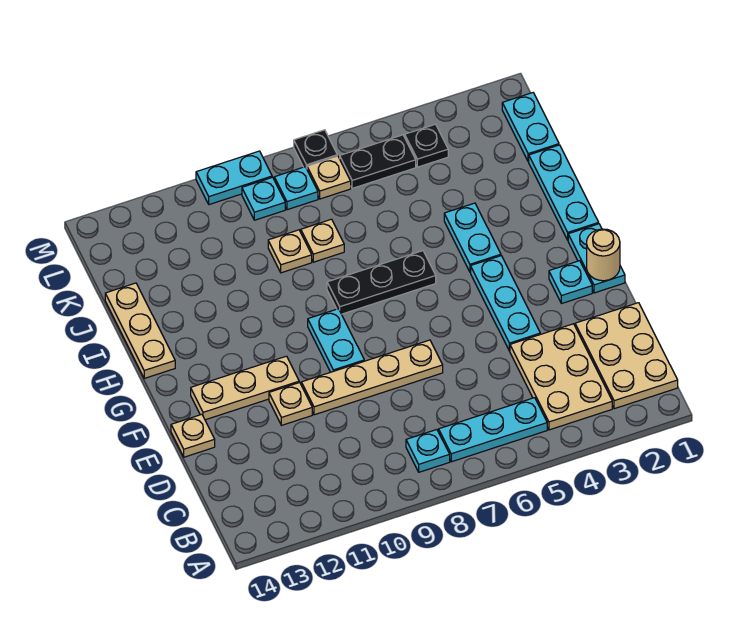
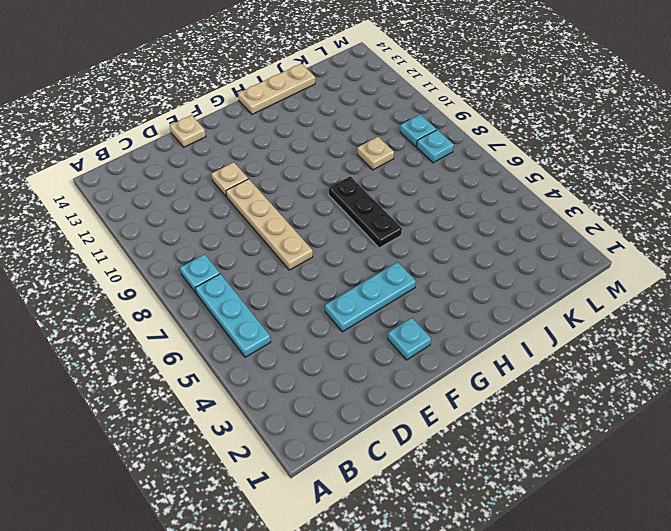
none -> tan 2x3 plate [575,303,678,409]
none -> tan 2x3 plate [510,324,612,430]
none -> cyan 1x2 plate [568,224,625,293]

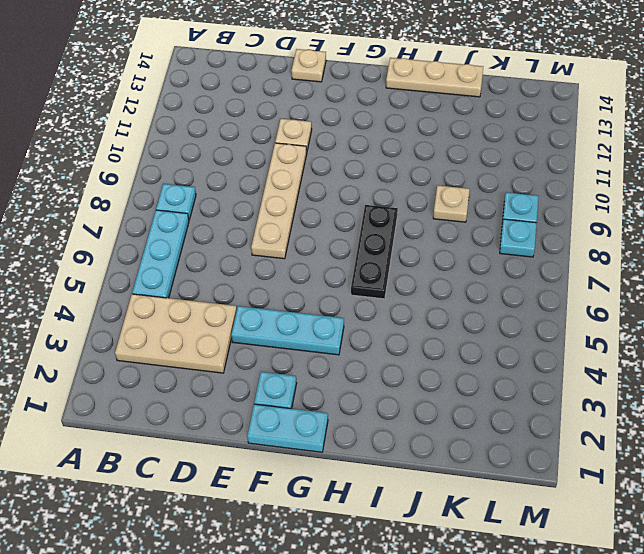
none -> tan 2x3 plate [575,303,678,409]
none -> cyan 1x2 plate [308,309,364,372]
none -> tan 1x3 plate [191,356,299,420]

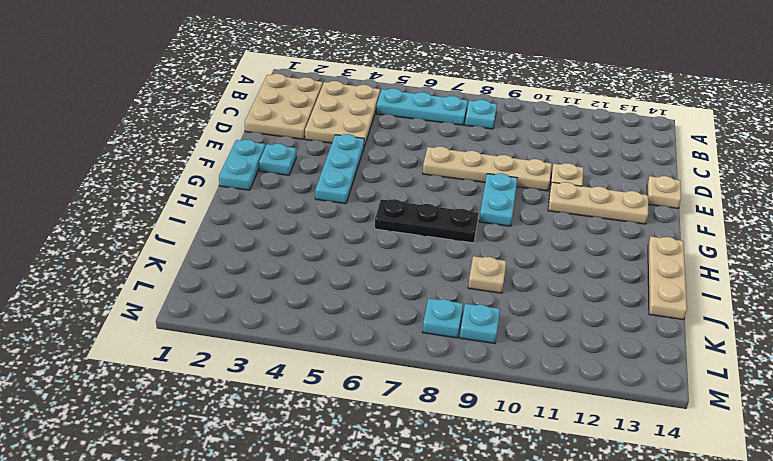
none -> cyan 1x3 plate [529,145,599,240]
none -> cyan 1x2 plate [444,203,501,272]
none -> tan 1x1 plate [301,219,344,262]

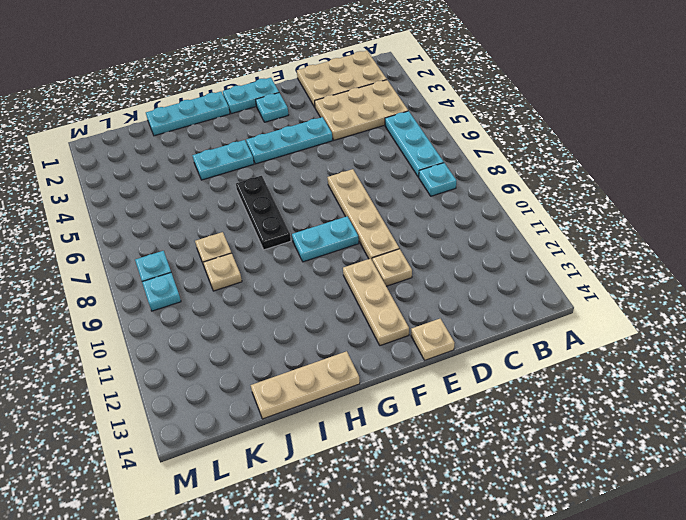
none -> cyan 1x2 plate [502,93,559,162]
none -> black 1x1 plate [405,124,448,167]
none -> black 1x2 plate [340,135,416,188]

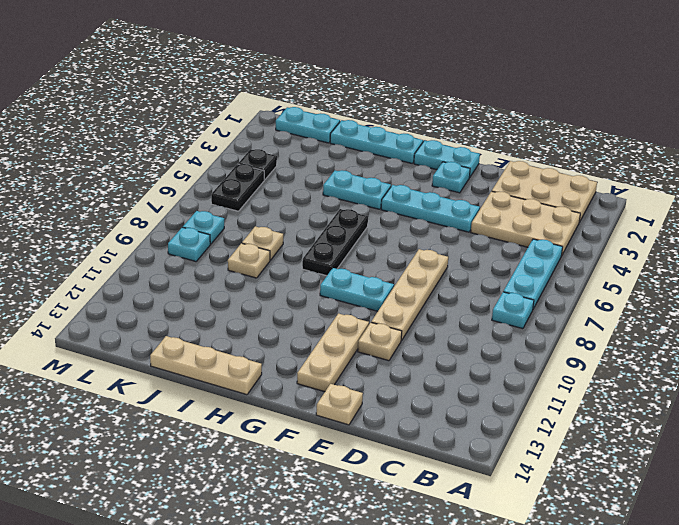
none -> tan 1x1 plate [307,156,351,199]
none -> black 1x1 plate [294,130,337,169]
none -> cyan 1x2 plate [196,151,272,205]

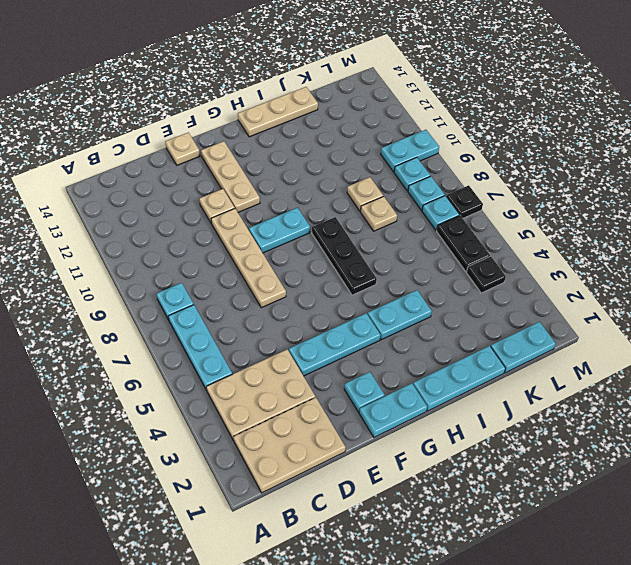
cyan 1x1 plate [422,196,459,230] -> tan 1x1 plate [307,156,351,199]
cyan 1x2 plate [381,130,439,172] -> cyan 1x2 plate turned to [196,151,272,205]
none -> tan 1x1 round brick [587,229,620,281]

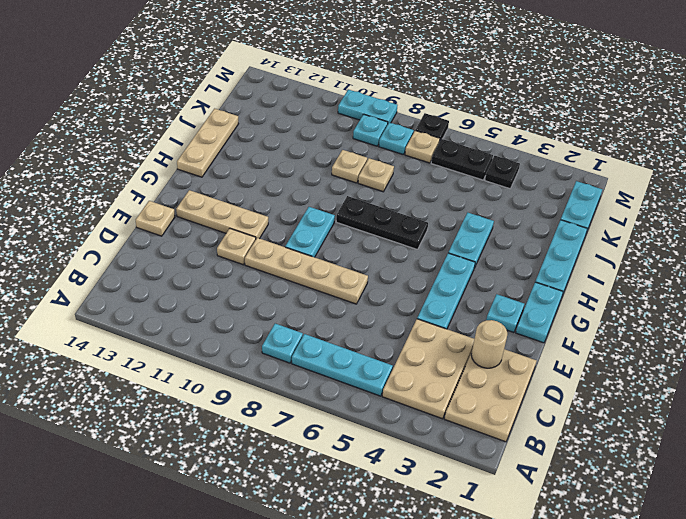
tan 1x1 round brick [471,320,507,368] -> tan 1x1 round brick moved to [587,229,620,281]

